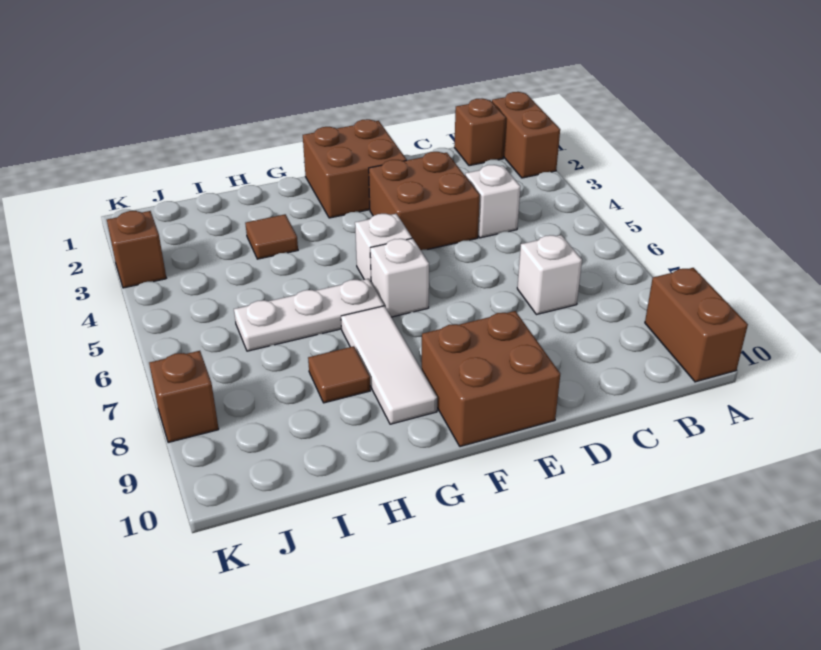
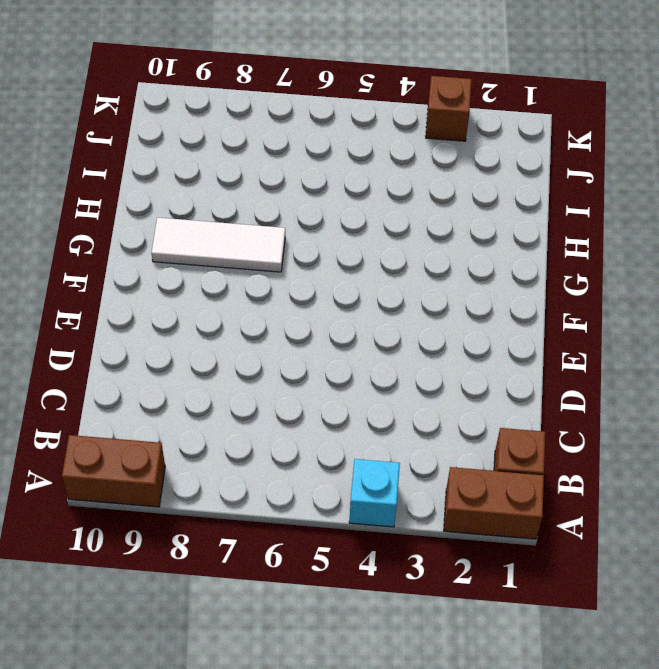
cyan 1x1 brick [349,459,400,527] -> none
none -> white 1x1 brick [465,165,521,238]
none -> white 1x1 brick [517,235,582,315]
none -> brown 2x2 brick [369,152,480,250]

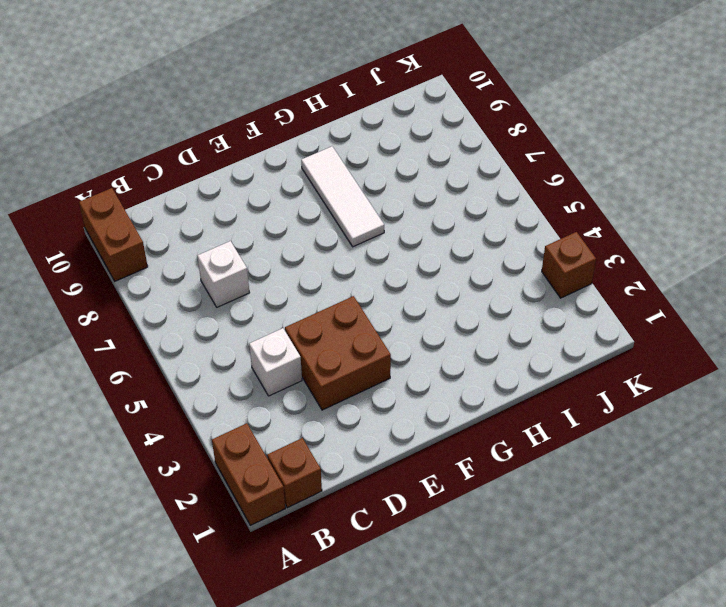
none -> brown 2x2 brick [303,119,407,218]
none -> brown 2x2 brick [422,311,560,447]
none -> white 1x1 brick [355,214,412,281]

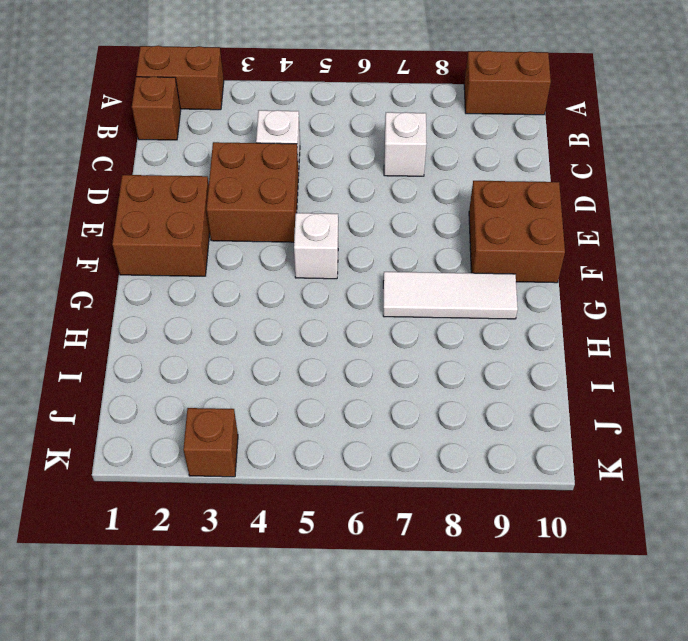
none -> white 1x1 brick [370,238,429,317]
none -> white 1x3 plate [234,279,384,351]
none -> brown 1x1 tile [245,214,298,259]

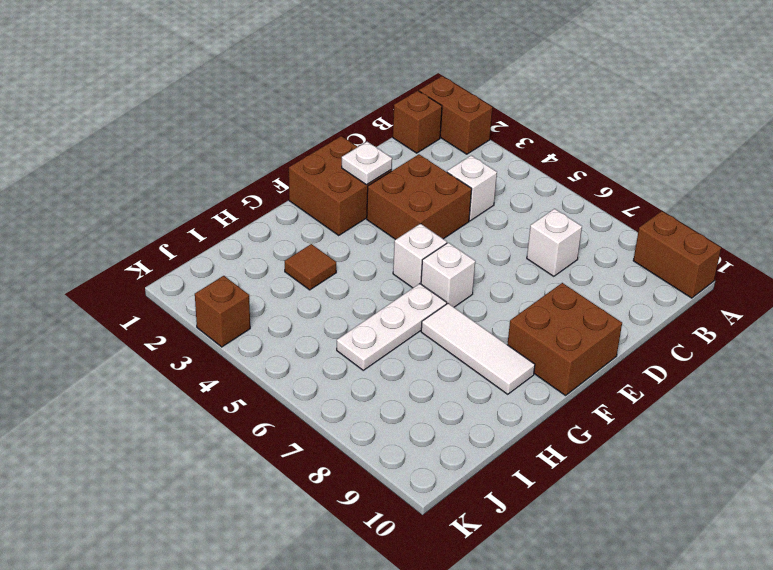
white 1x1 plate [342,142,392,185] -> none
none -> brown 1x1 tile [308,346,370,403]
none -> brown 1x1 brick [149,351,219,443]

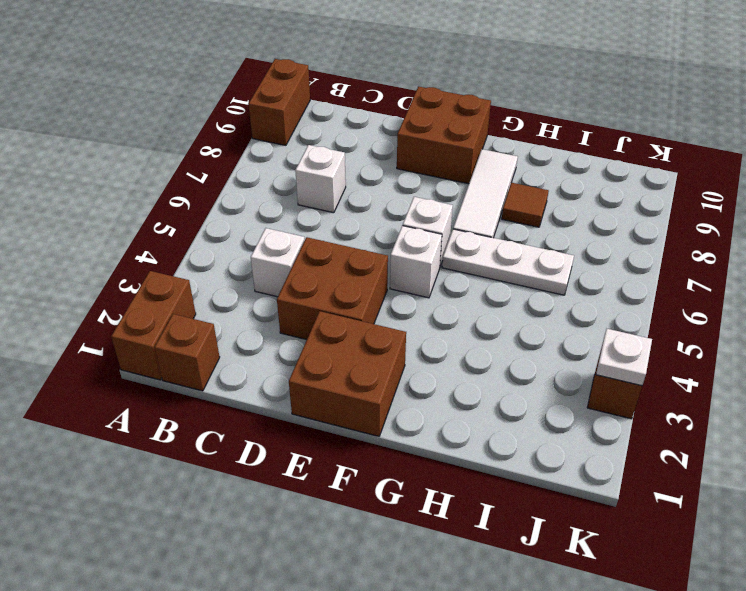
white 1x1 plate [596,329,652,386] -> none
none -> brown 1x1 tile [245,214,298,259]
none -> brown 1x1 brick [149,351,219,443]

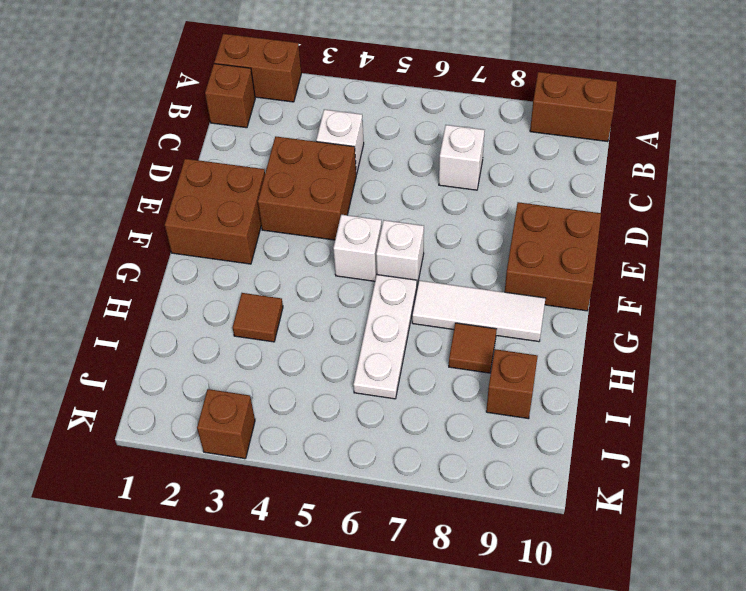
brown 1x1 brick [486,349,538,419] -> brown 1x1 brick moved to [149,351,219,443]

